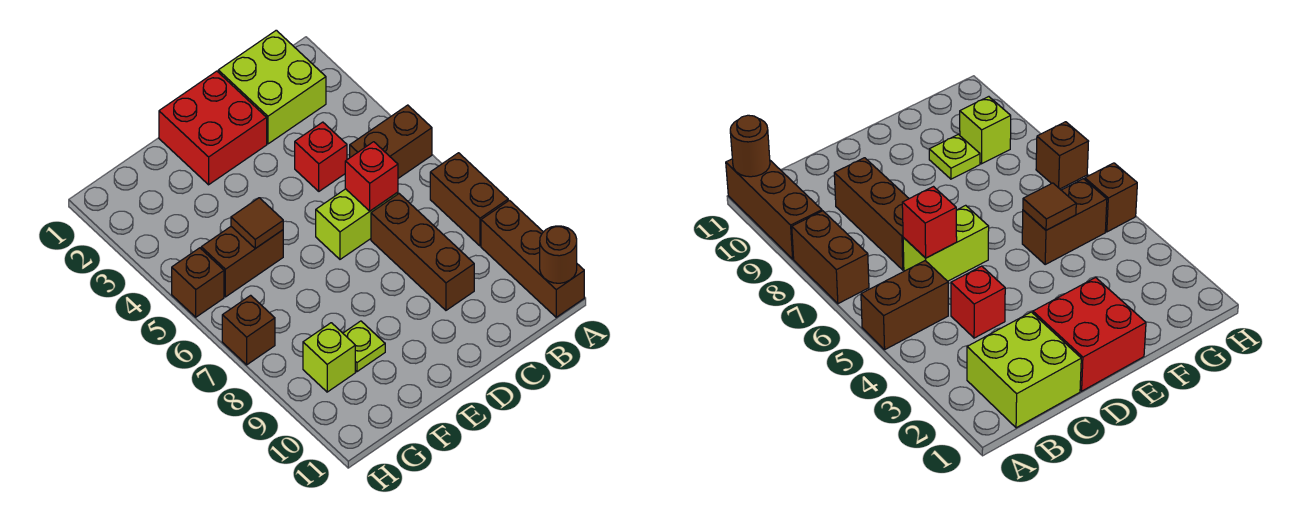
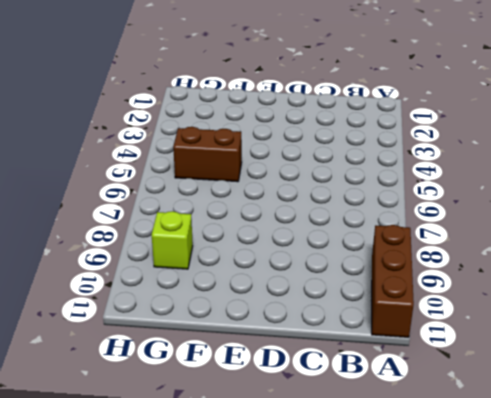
none -> brown 1x2 brick [350,105,432,178]
none -> brown 1x2 brick [430,153,508,246]
none -> lime 2x2 brick [218,30,326,144]

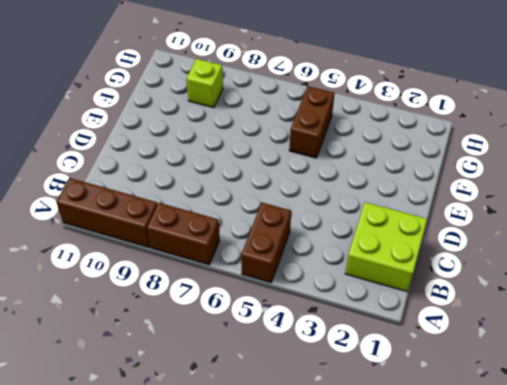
none -> red 1x1 brick [295,122,347,191]
none -> lime 1x2 brick [316,189,398,259]
none -> brown 1x3 brick [371,194,474,310]

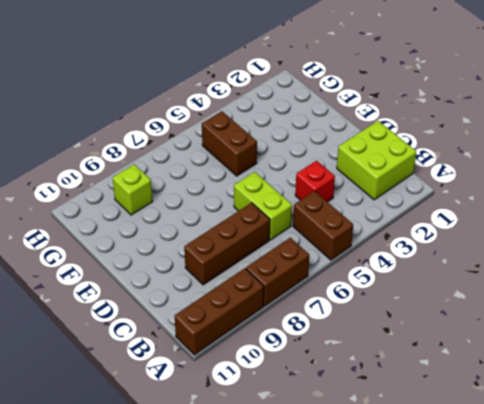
none -> red 2x2 brick [159,71,267,185]
none -> lime 1x1 plate [343,321,385,372]
none -> brown 1x1 brick [172,248,224,317]

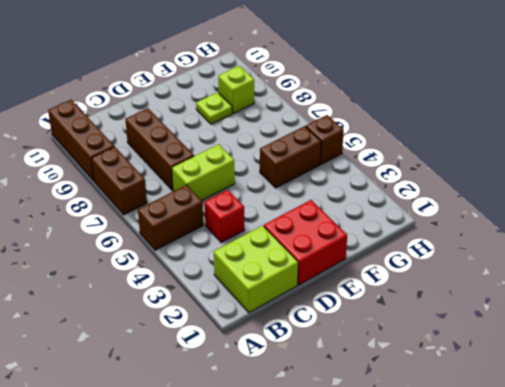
none -> brown 1x1 brick [222,295,275,365]
none -> brown 1x1 round brick [540,226,577,283]
none -> red 1x1 brick [345,142,398,211]

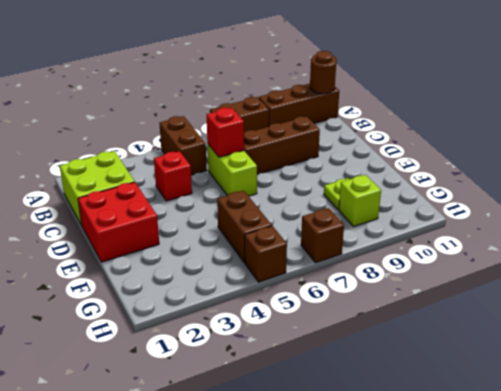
none -> brown 1x1 tile [231,198,283,248]

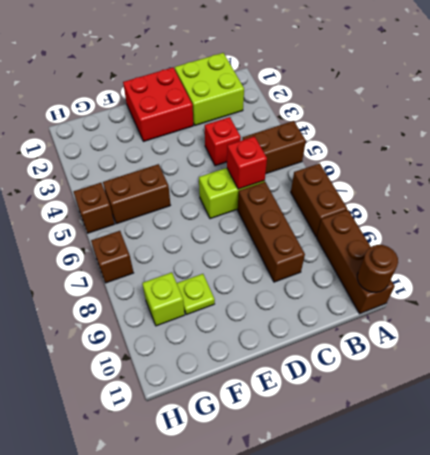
none -> brown 1x1 tile [231,198,283,248]

